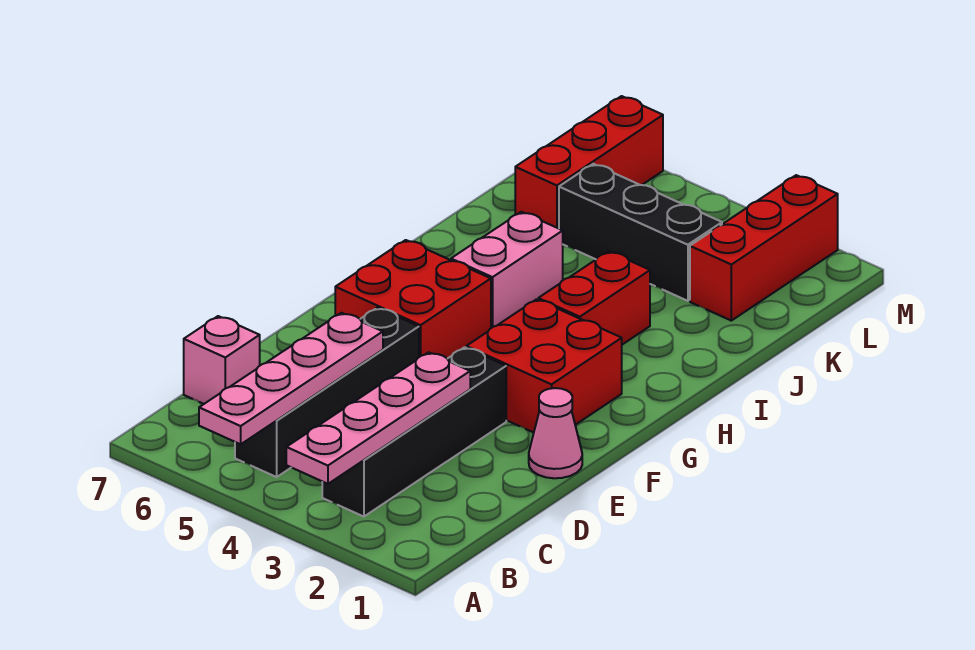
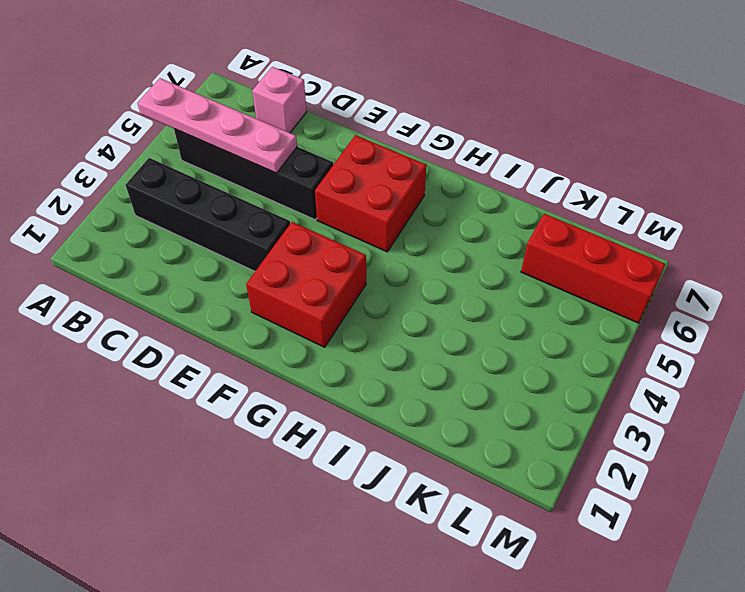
none -> pink 1x1 cone [529,388,582,478]
none -> red 1x2 brick [538,251,650,345]
none -> pink 1x2 brick [451,212,563,328]

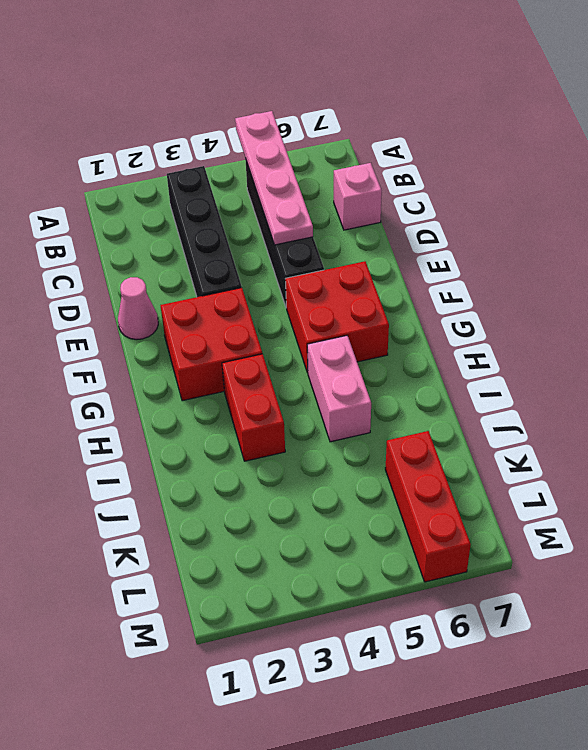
none -> red 1x3 brick [690,175,838,321]
none -> black 1x3 brick [559,164,722,301]
none -> pink 1x4 plate [286,352,470,484]

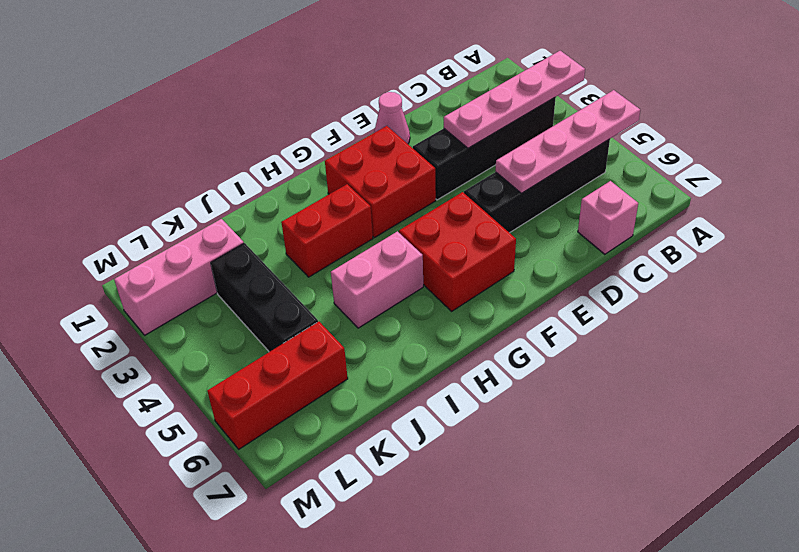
pink 1x3 brick [114,219,244,335] -> red 1x3 brick [690,175,838,321]

